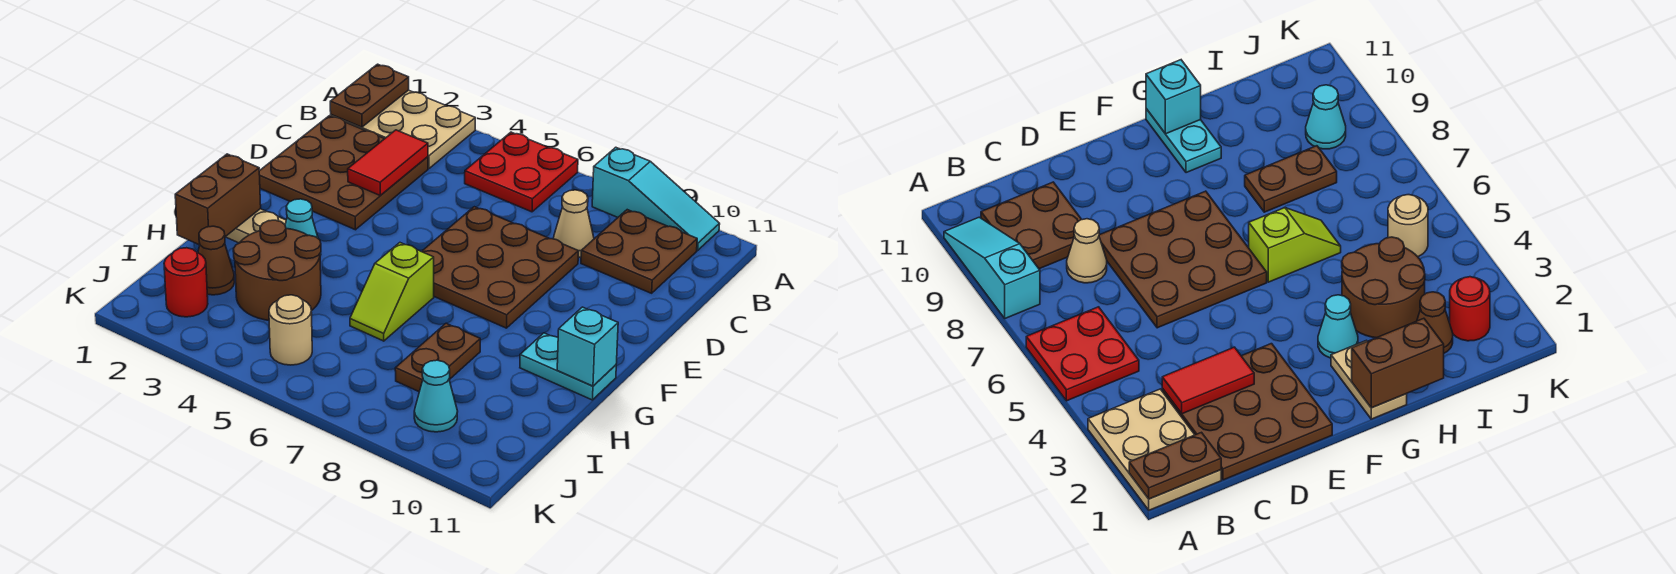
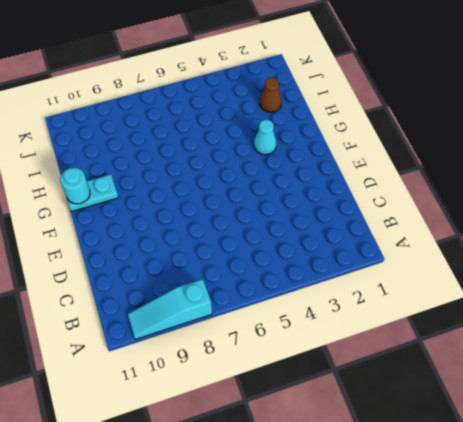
cyan 1x1 round brick [60,168,90,204] -> cyan 1x1 brick [557,307,618,386]
none -> tan 2x3 plate [331,90,475,169]
none -> red 2x2 plate [465,132,578,212]
none -> brown 2x2 plate [581,210,697,293]

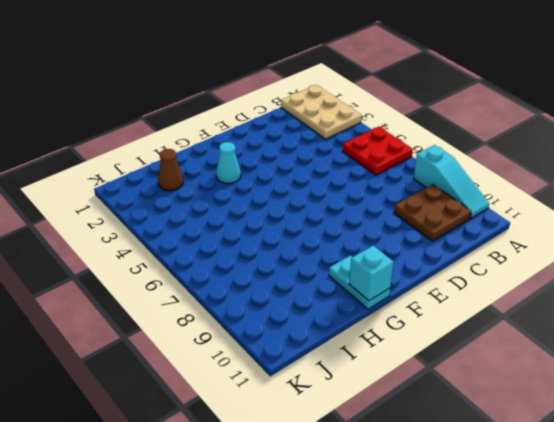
none -> brown 3x3 plate [259,116,428,230]
none -> tan 1x1 cone [553,190,594,258]
none -> brown 3x3 plate [422,207,578,328]

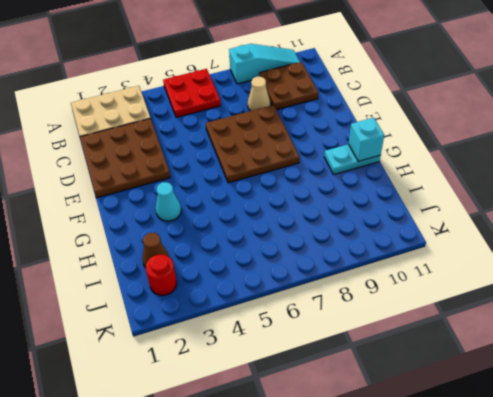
none -> tan 1x2 plate [226,209,286,243]
none -> lime 1x2 slope [350,243,434,341]
none -> brown 2x2 round brick [233,220,321,320]

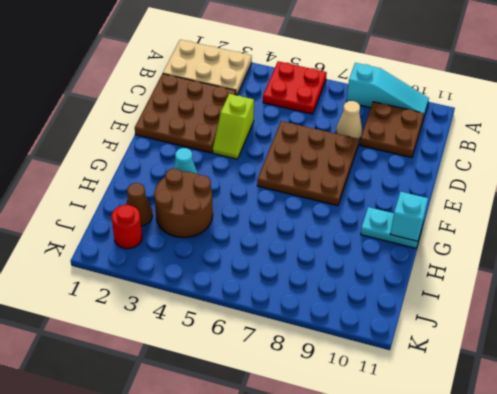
lime 1x2 slope [213,94,254,159] -> lime 1x2 slope moved to [350,243,434,341]
none -> tan 1x2 plate [226,209,286,243]
none -> brown 1x2 plate [395,323,480,392]
none -> tan 1x1 round brick [269,295,312,365]

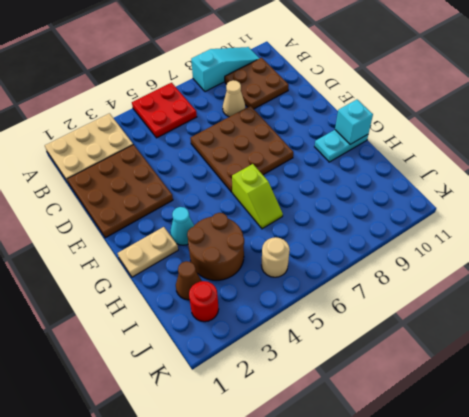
none -> brown 1x2 plate [395,323,480,392]
none -> cyan 1x1 cone [414,360,458,432]
none -> brown 1x2 plate [330,64,409,127]

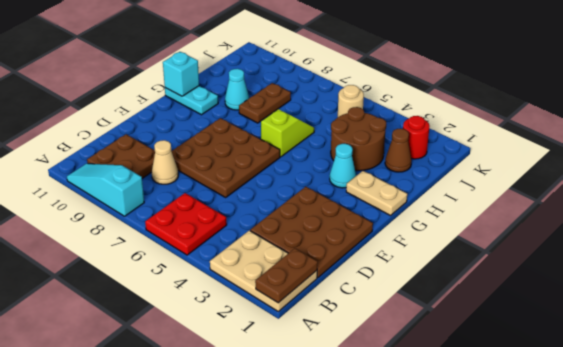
cyan 1x1 cone [225,69,249,110] -> cyan 1x1 cone moved to [414,360,458,432]
none -> red 1x2 tile [348,130,428,196]
none -> brown 1x2 brick [175,154,261,245]

